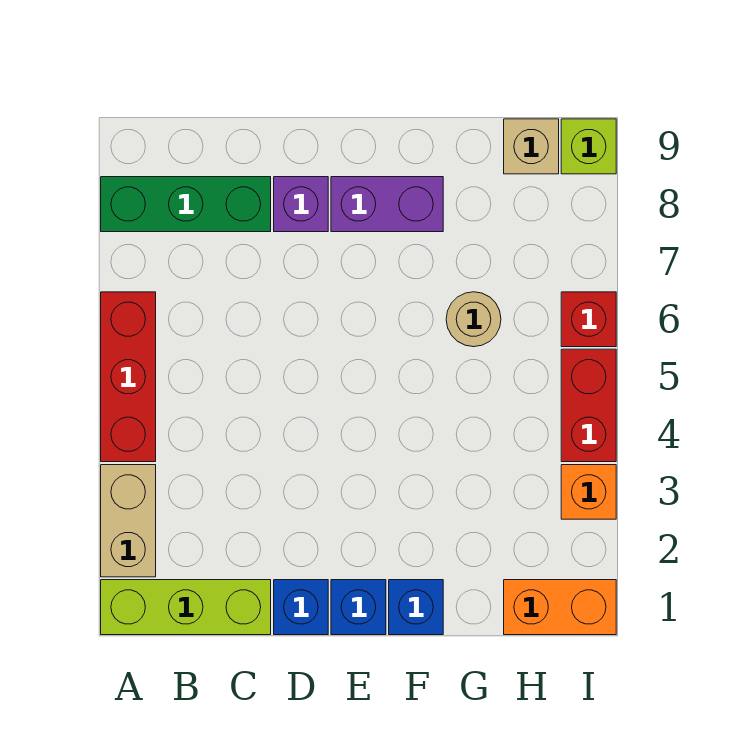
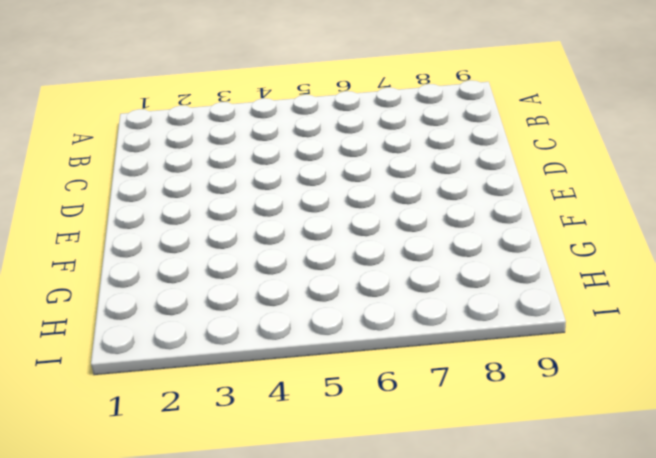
none -> lime 1x3 brick [101,580,271,635]
none -> tan 1x2 brick [101,465,156,577]
none -> red 1x3 brick [101,292,156,462]

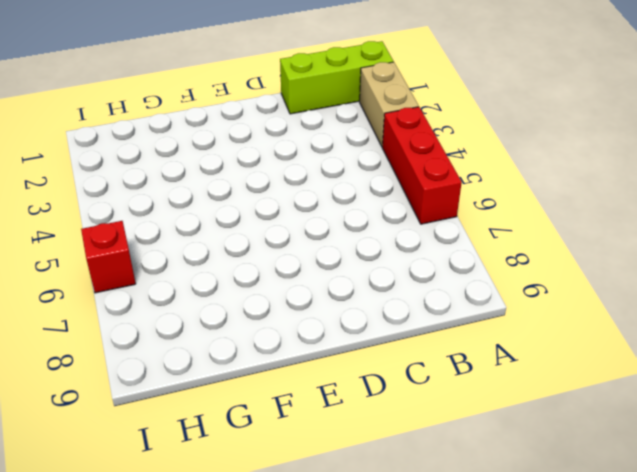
none -> green 1x3 brick [101,177,271,232]
none -> blue 1x1 brick [274,580,328,635]
none -> purple 1x1 brick [274,177,328,232]

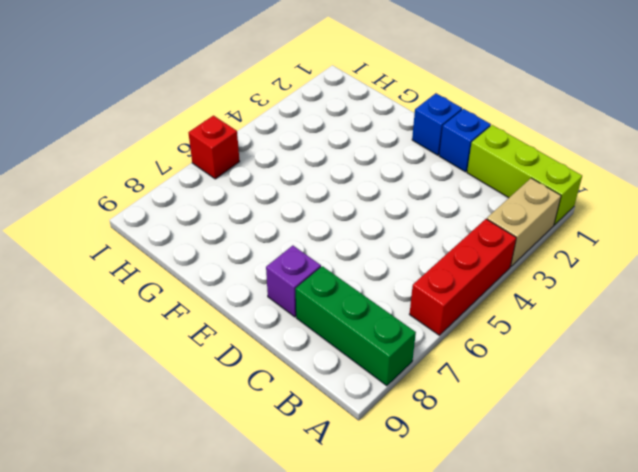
none -> purple 1x2 brick [331,177,443,232]
none -> blue 1x1 brick [389,580,443,635]
none -> tan 1x1 round brick [446,292,501,347]

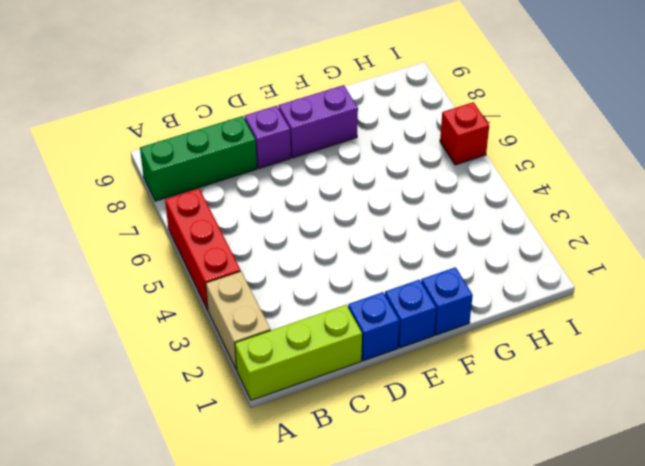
none -> tan 1x1 round brick [446,292,501,347]
none -> orange 1x2 brick [504,580,616,635]
none -> tan 1x1 brick [504,119,559,174]

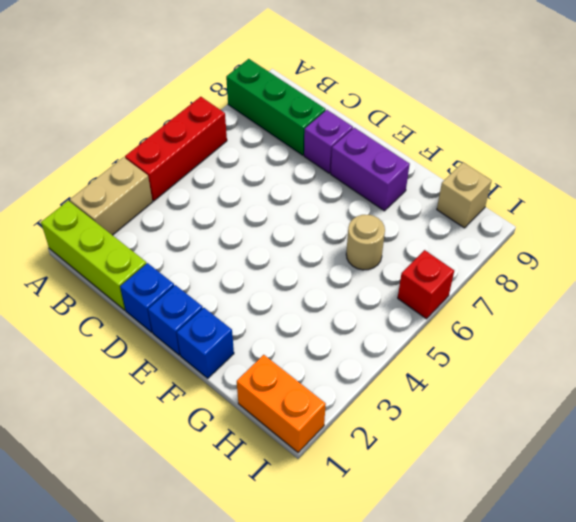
none -> orange 1x1 brick [561,465,616,519]
none -> red 1x2 brick [561,349,616,462]
none -> lime 1x1 brick [561,119,616,174]

